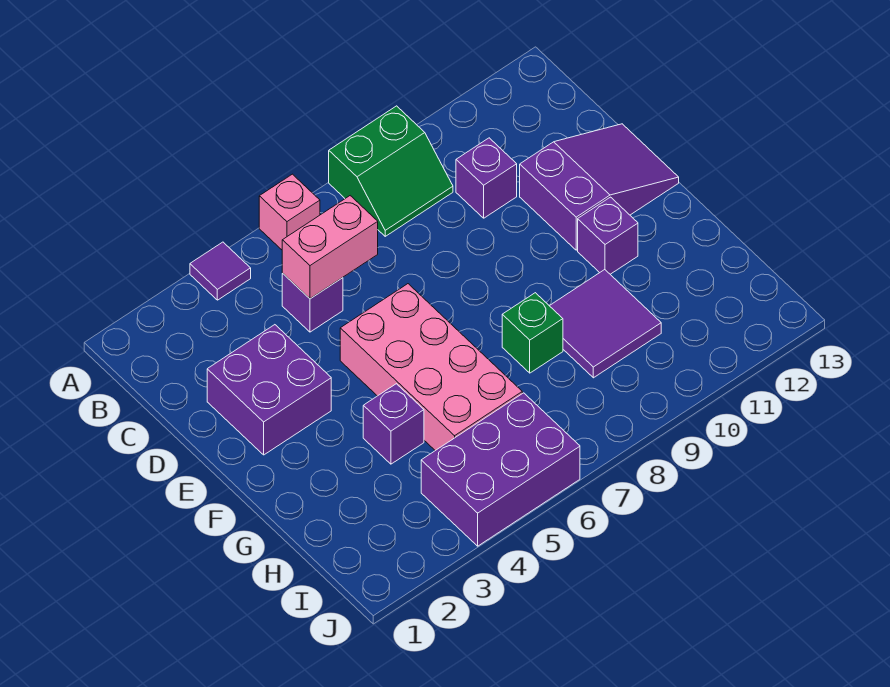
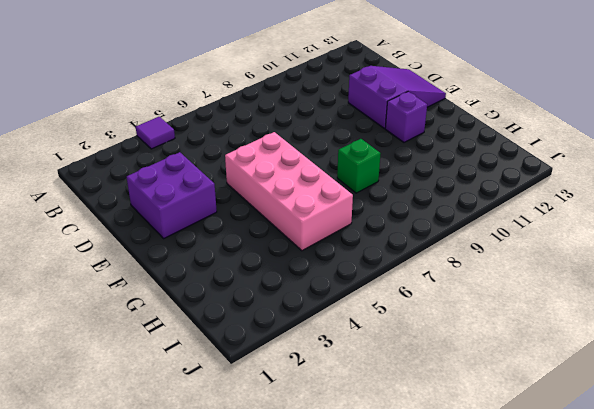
none -> pink 1x1 brick [259,174,320,250]
none -> green 2x2 slope [329,106,453,236]
none -> purple 1x1 brick [282,274,343,332]

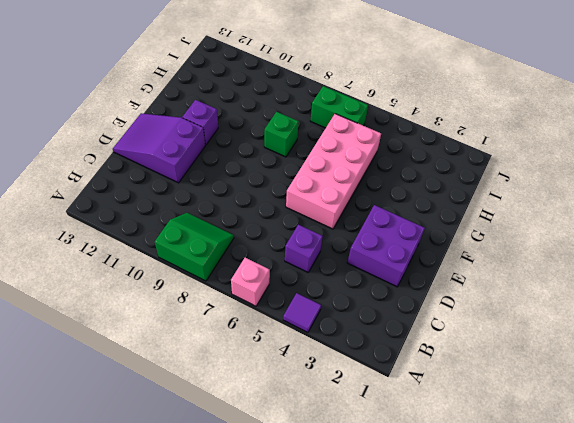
green 1x2 brick [311,86,368,128] -> purple 2x3 brick [421,393,580,546]
none -> purple 1x1 brick [456,138,517,218]
none -> purple 1x1 brick [363,384,424,464]
none -> purple 2x2 tile [550,270,661,378]

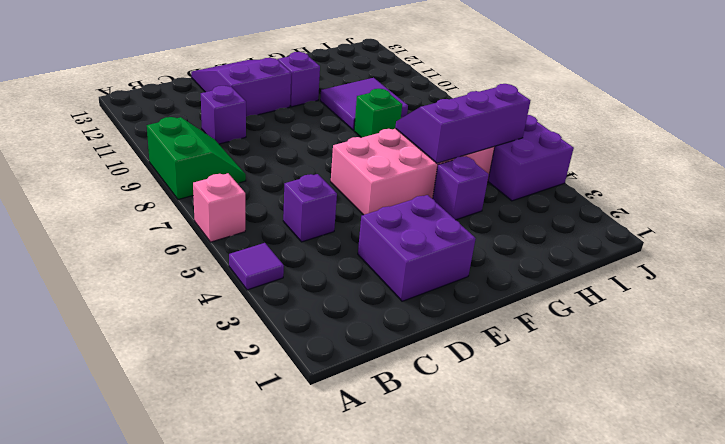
purple 2x3 slope [395,84,531,163] -> none
none -> pink 1x2 brick [282,196,378,299]

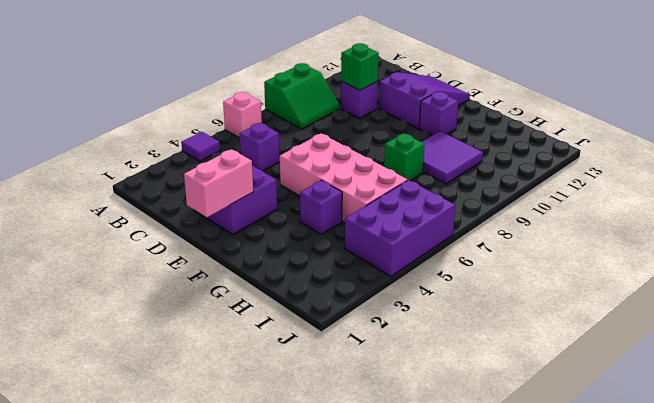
green 1x1 brick [341,43,379,90] -> none
pink 1x2 brick [184,149,253,218] -> pink 1x2 brick moved to [282,196,378,299]

